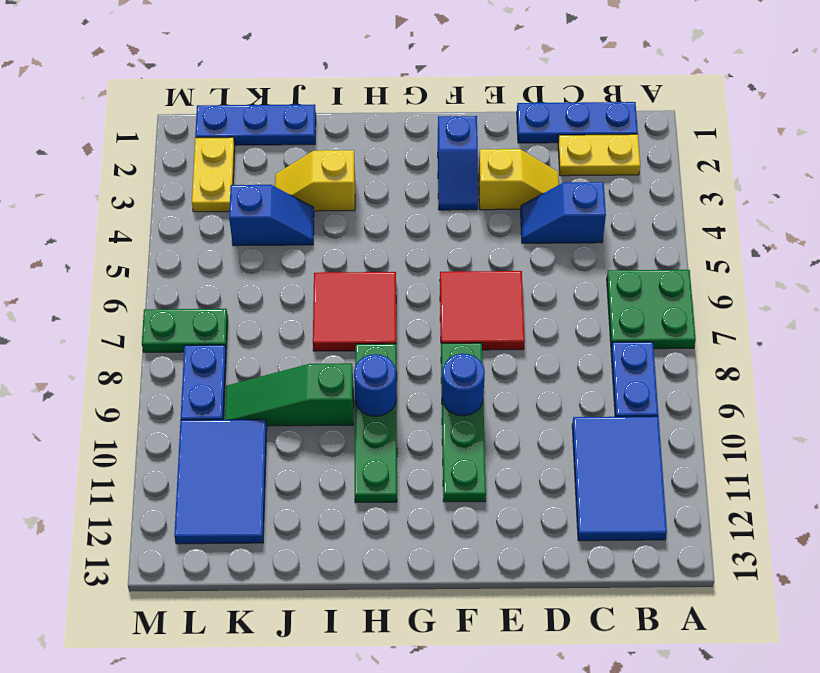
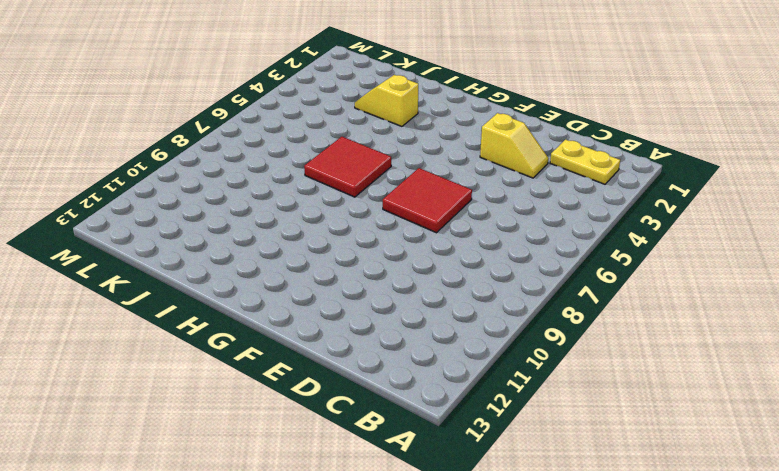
none -> green 2x2 plate [607,270,696,349]
none -> blue 1x3 plate [517,102,638,143]
none -> blue 1x2 plate [611,342,658,417]

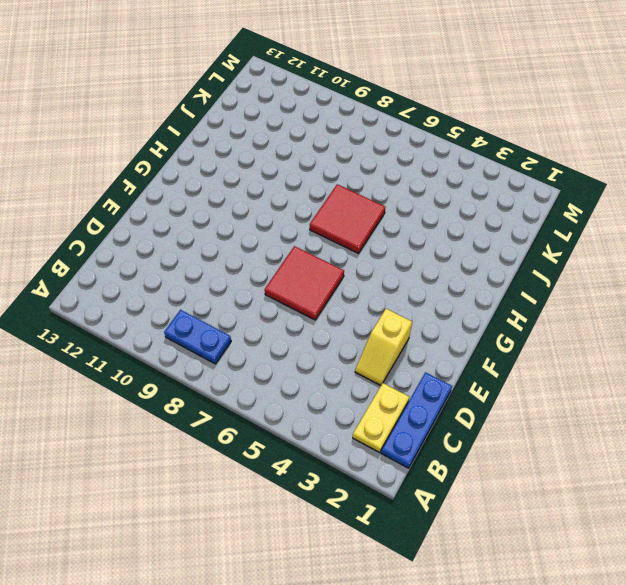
none -> green 2x2 plate [607,270,696,349]
none -> blue 2x3 tile [572,416,667,541]
none -> blue 1x2 slope [521,182,606,243]

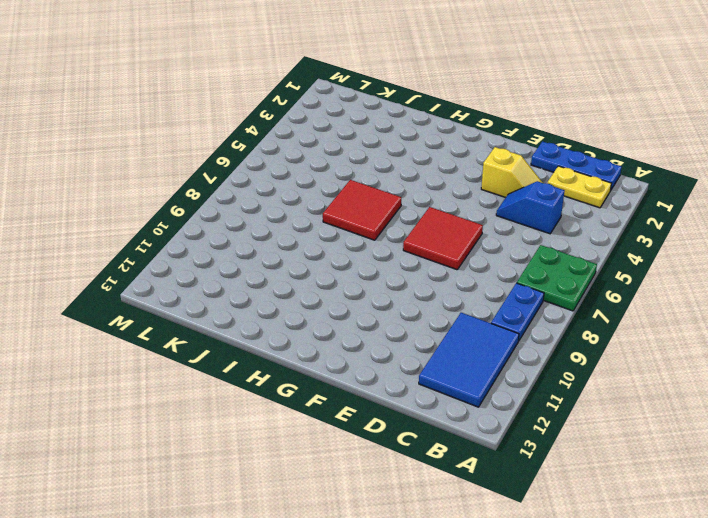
none -> blue 1x2 slope [438,116,478,210]
none -> green 1x4 plate [441,343,486,502]
none -> green 1x4 plate [355,344,397,503]

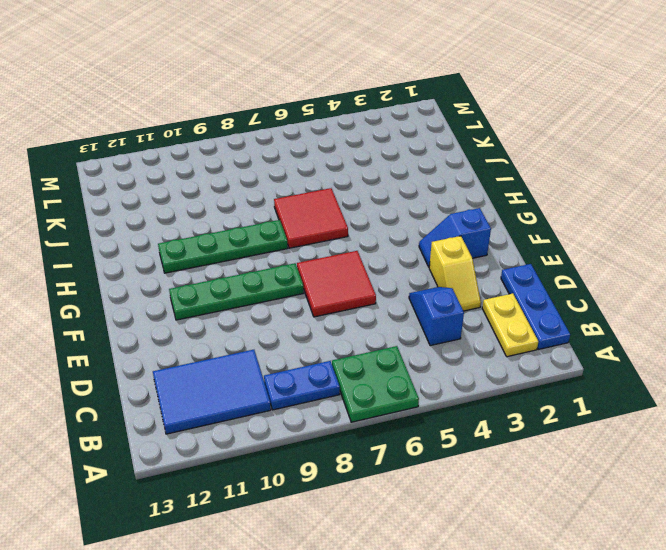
none -> yellow 1x2 slope [275,150,355,211]
none -> green 1x3 slope [225,363,354,426]
none -> blue 1x3 plate [195,104,316,145]

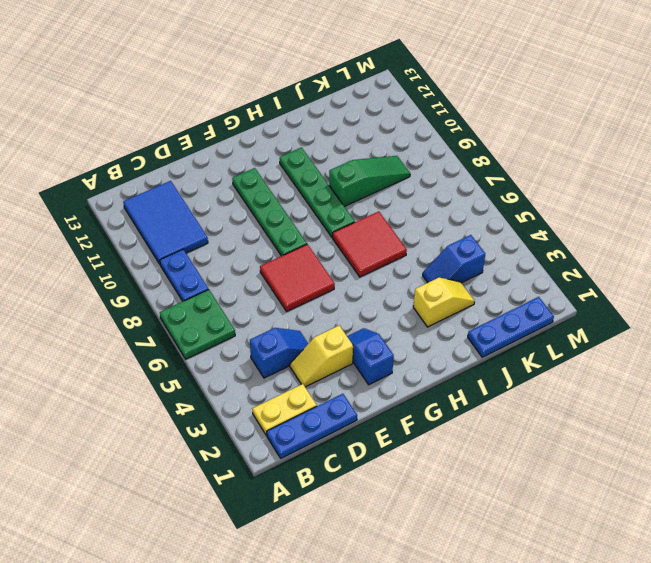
none -> blue 2x3 tile [174,419,267,544]
none -> yellow 1x2 plate [192,137,235,212]
none -> green 1x2 plate [142,309,228,352]

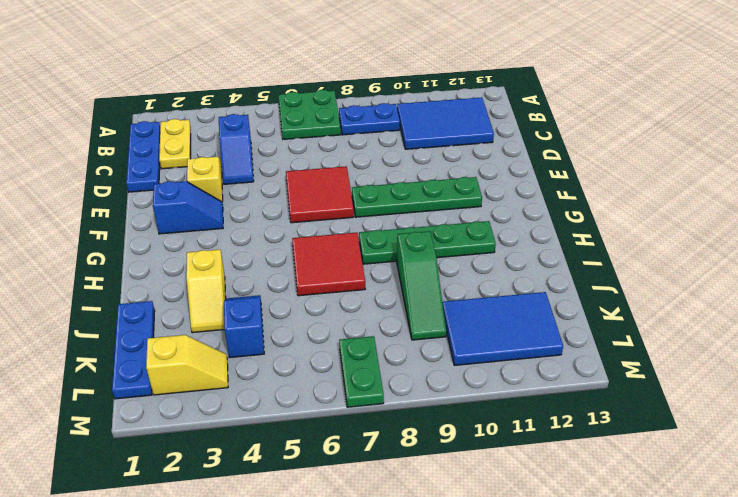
yellow 1x2 slope [146,335,228,395] -> yellow 1x2 plate [192,137,235,212]
none -> blue 1x2 plate [181,345,226,420]
none -> blue 1x1 round brick [442,354,485,416]
none -> blue 1x1 round brick [354,354,397,416]

